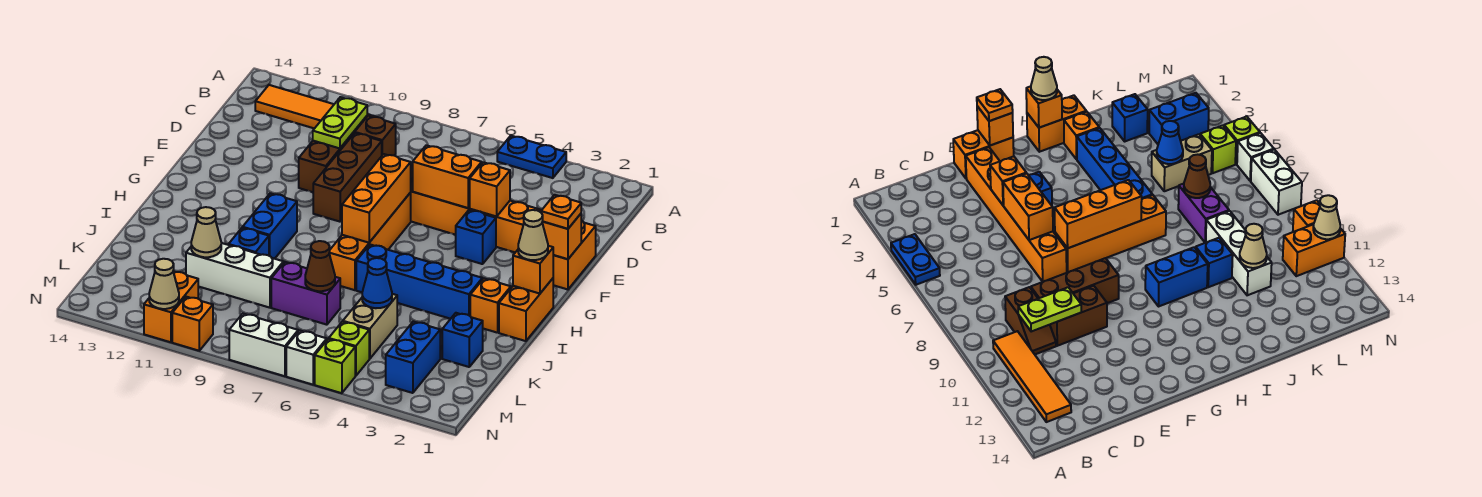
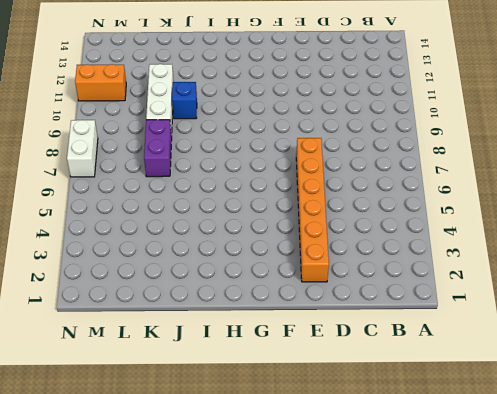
none -> blue 1x2 plate [497,136,566,178]
none -> orange 1x4 tile [255,85,375,129]
none -> brown 1x2 slope [353,116,396,155]
none -> brown 1x3 brick [313,133,382,222]

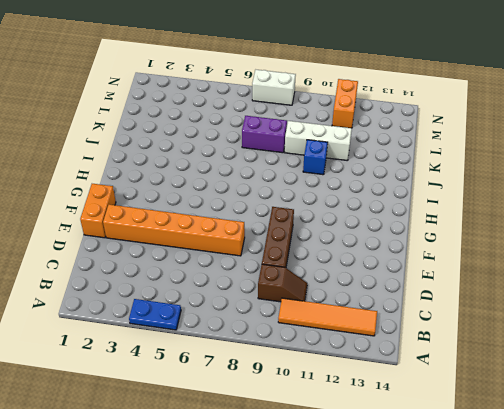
none -> brown 1x2 brick [299,133,353,192]
none -> blue 1x1 brick [456,210,496,264]
none -> orange 1x4 brick [329,193,411,290]
none -> orange 1x2 brick [499,279,554,341]

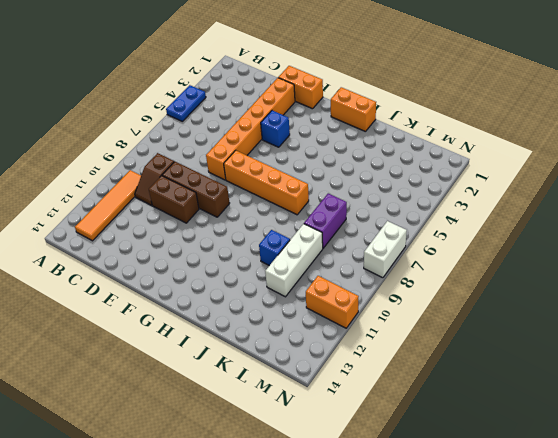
none -> blue 1x2 brick [243,193,297,259]
none -> orange 1x1 brick [470,278,511,333]
none -> blue 1x4 brick [356,245,482,319]
none -> blue 1x1 brick [442,313,483,367]

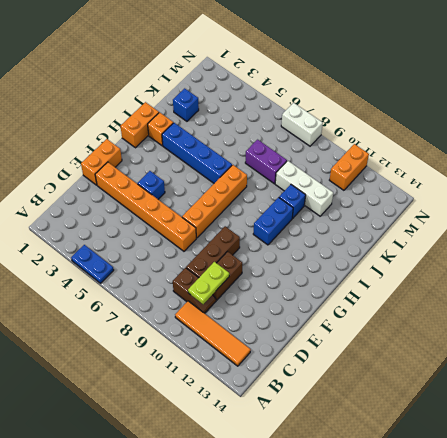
none -> tan 1x2 brick [343,294,397,359]
none -> blue 1x2 brick [386,321,440,393]
none -> lime 1x1 brick [329,322,369,376]
none -> lime 1x1 brick [315,339,355,393]

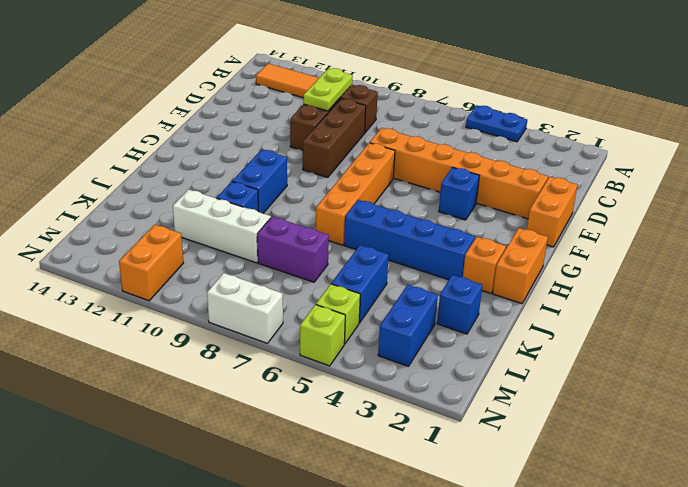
blue 1x2 brick [331,245,389,323] -> tan 1x2 brick [343,294,397,359]
none -> white 1x1 brick [286,331,327,385]
none -> orange 1x1 brick [172,297,213,351]
none -> orange 1x1 brick [470,162,510,217]
none -> orange 1x2 brick [413,145,482,208]

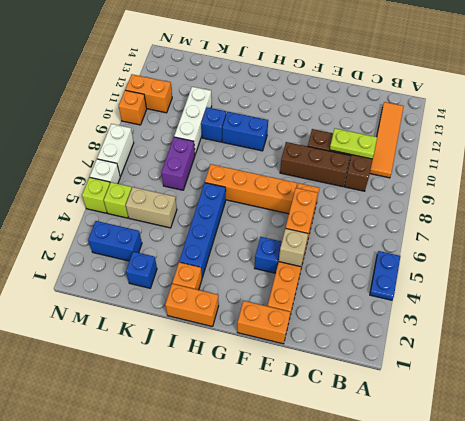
tan 1x1 brick [279,228,308,267] -> orange 1x1 brick [470,162,510,217]
none -> orange 1x1 brick [542,214,581,259]
none -> orange 1x3 brick [342,154,411,243]
none -> orange 1x1 brick [513,246,553,294]
none -> blue 1x1 cone [362,258,392,308]

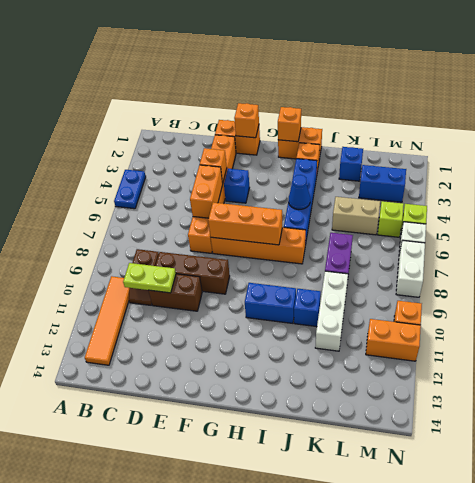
blue 1x1 cone [289,175,310,210] -> blue 1x1 cone moved to [362,258,392,308]
none -> brown 1x1 cone [305,241,335,291]
none -> tan 1x1 cone [191,207,221,257]
none -> tan 1x1 cone [149,259,179,309]
none -> orange 1x1 plate [541,195,581,229]

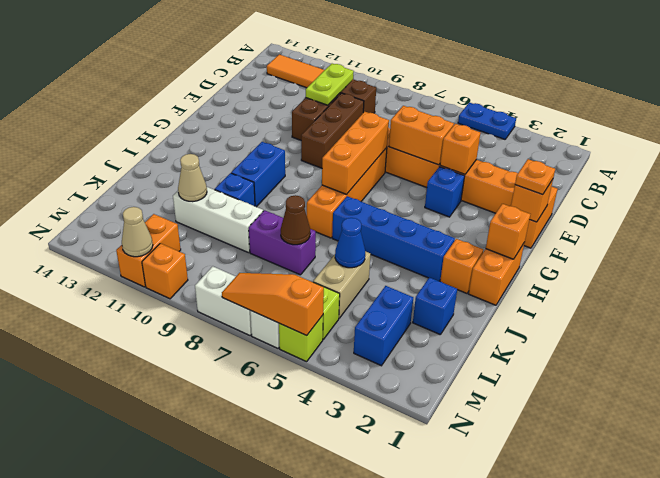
orange 1x3 slope [222,273,324,335] -> none
none -> tan 1x1 cone [518,210,548,260]

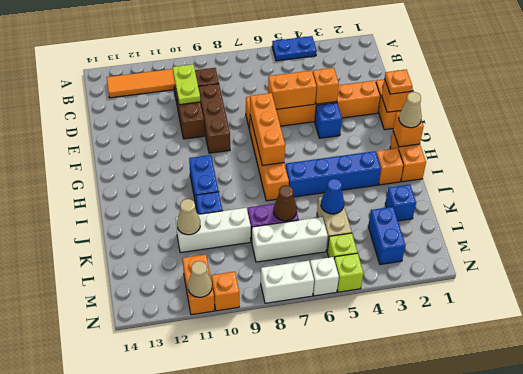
white 1x3 brick [252,217,328,262] -> none

